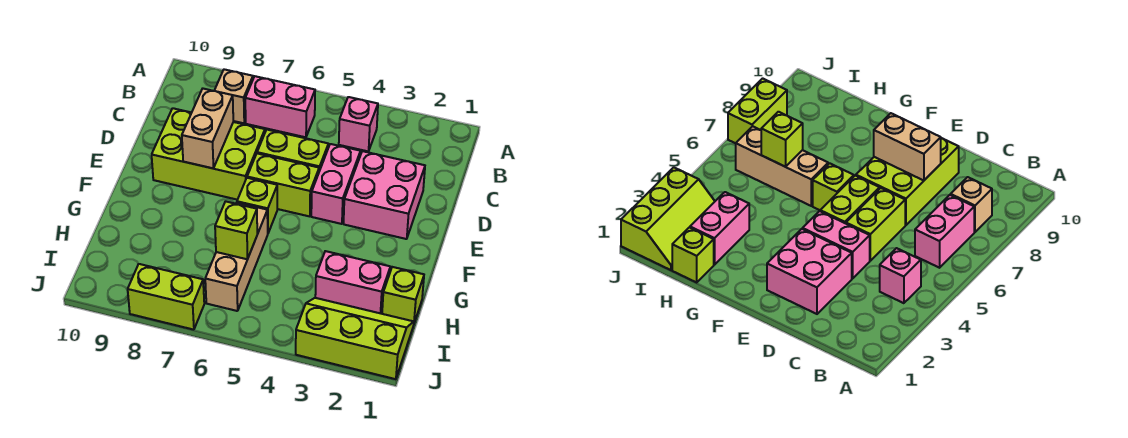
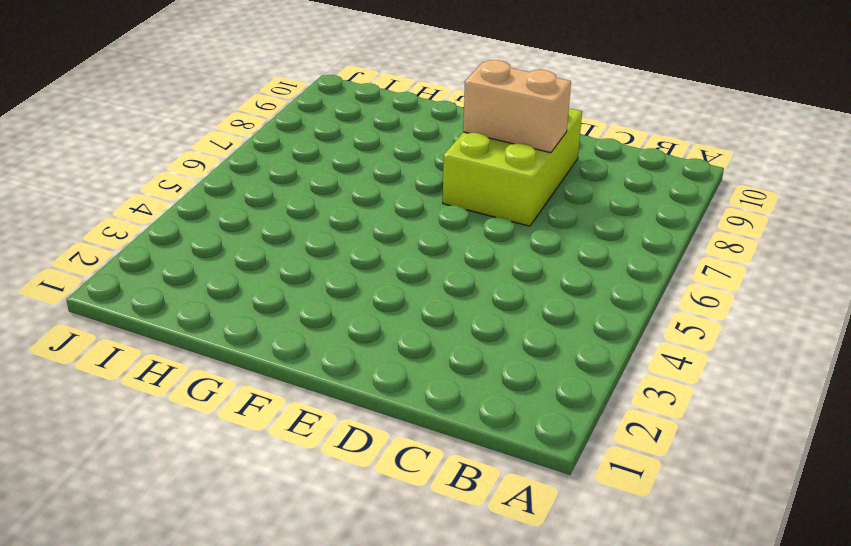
none -> pink 1x1 brick [339,97,378,151]
none -> pink 1x2 brick [245,76,315,137]
none -> tan 1x1 brick [214,69,253,123]

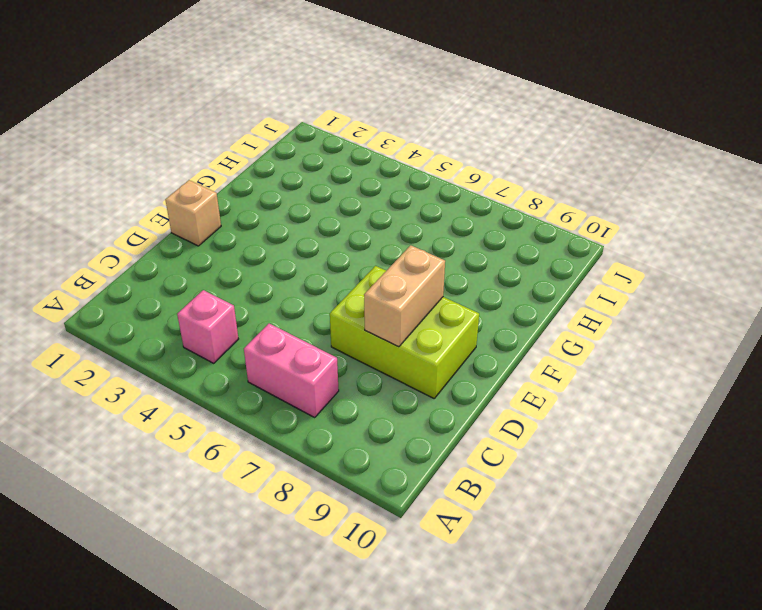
tan 1x1 brick [165,180,221,246] -> tan 1x1 brick moved to [214,69,253,123]
none -> pink 2x2 brick [344,151,425,239]
none -> pink 1x2 brick [311,144,360,224]
none -> lime 1x2 brick [257,130,328,171]

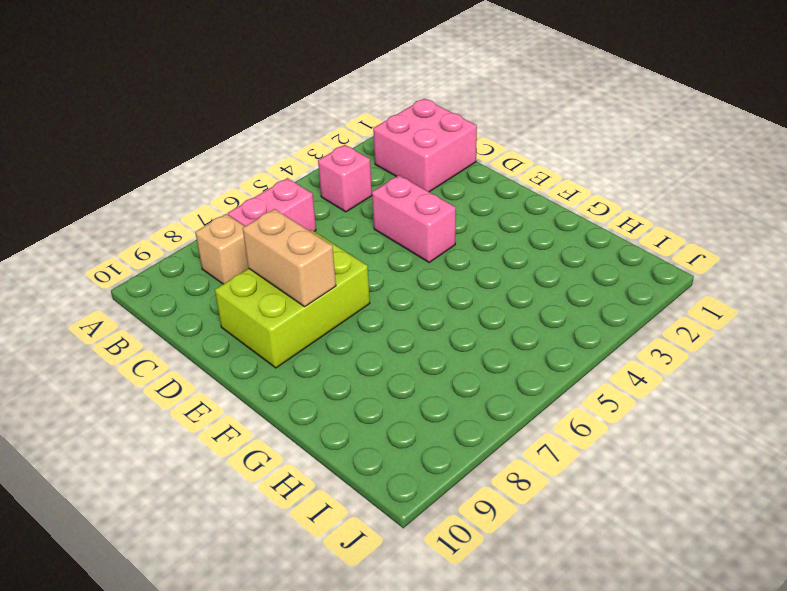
pink 2x2 brick [373,99,477,192] -> pink 2x2 brick moved to [344,151,425,239]
none -> lime 1x2 brick [257,130,328,171]
none -> lime 1x2 brick [247,154,319,216]
none -> lime 1x1 brick [237,178,277,233]

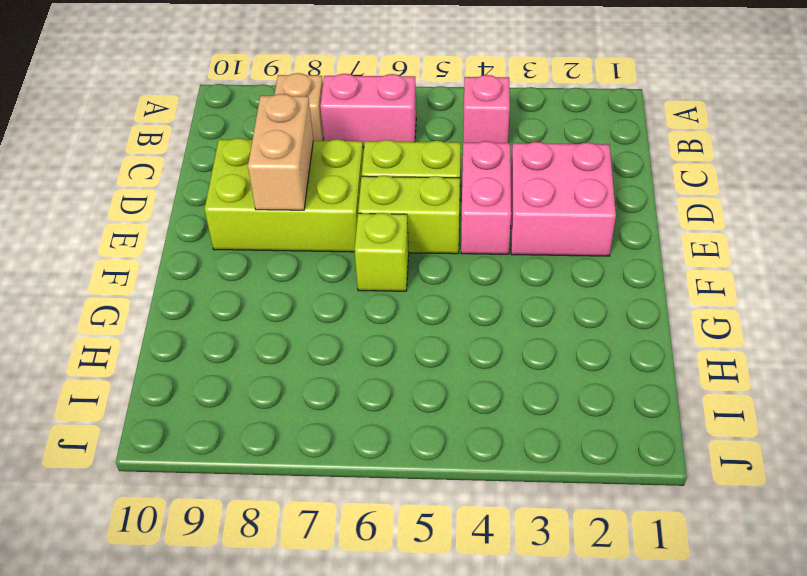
none -> tan 1x3 brick [205,203,268,311]
none -> lime 1x1 brick [382,267,424,323]
none -> pink 1x2 brick [315,251,390,313]

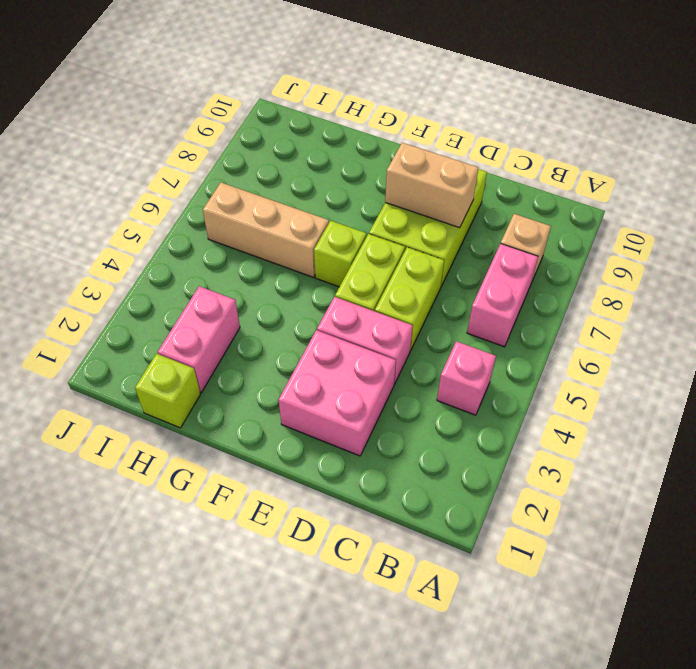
none -> lime 2x3 slope [296,298,414,379]
none -> lime 1x2 brick [128,264,204,330]
none -> lime 1x1 brick [215,201,257,259]

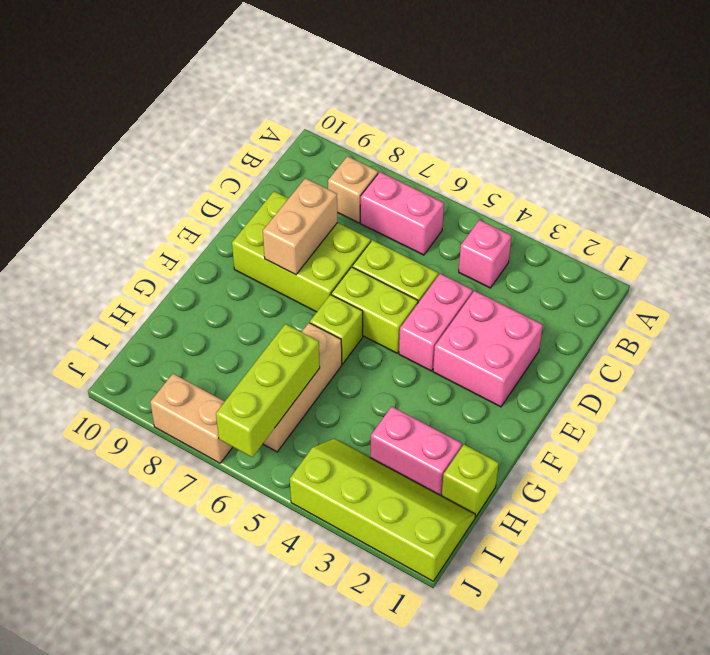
lime 1x3 brick [216,324,320,457] -> lime 1x1 brick [215,201,257,259]
lime 2x4 slope [290,439,475,581] -> lime 2x3 slope [296,298,414,379]
tan 1x2 brick [150,374,233,463] -> lime 1x2 brick [128,264,204,330]

